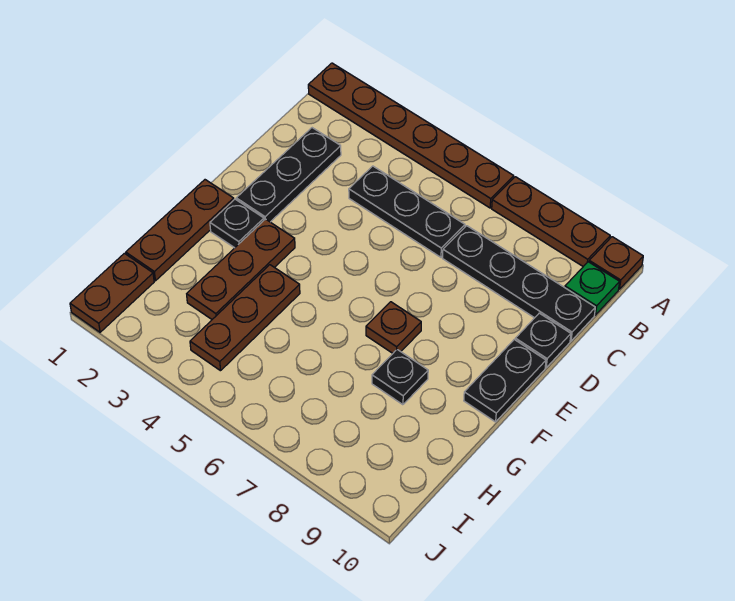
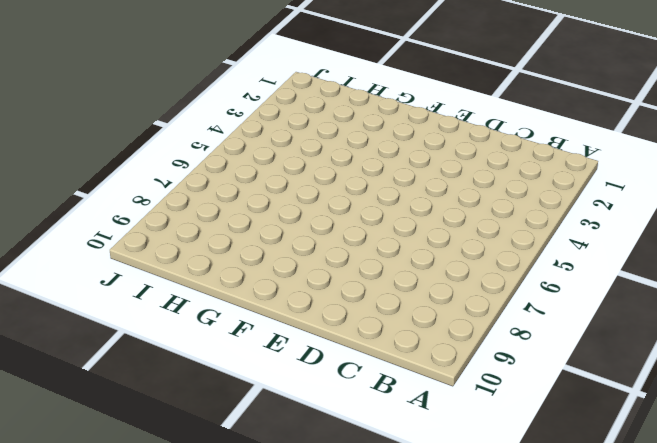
none -> brown 1x6 plate [308,63,514,208]
none -> brown 1x3 plate [492,177,610,266]
none -> brown 1x1 plate [589,237,643,289]

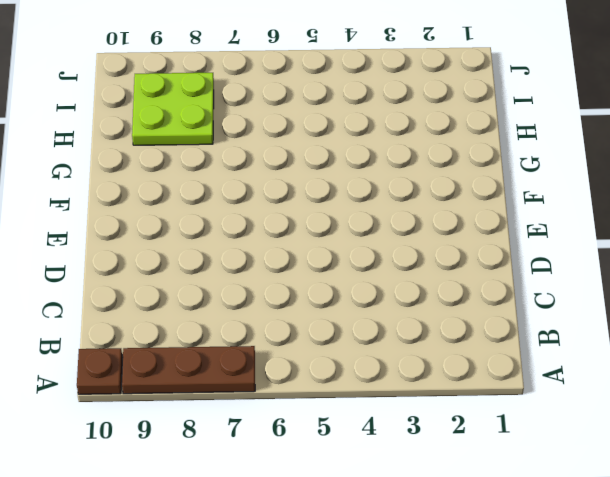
lime 2x2 plate [132,73,214,145] -> none
none -> brown 1x6 plate [308,63,514,208]
none -> green 1x1 plate [565,262,620,315]
none -> black 1x3 plate [236,128,341,222]

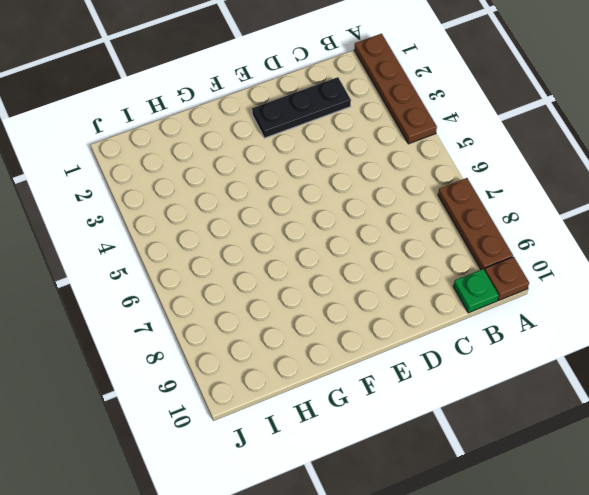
brown 1x4 plate [354,34,437,144] -> brown 1x6 plate [308,63,514,208]
none -> black 1x3 plate [349,166,465,257]
none -> black 1x4 plate [443,226,595,341]
none -> black 1x1 plate [515,313,571,367]

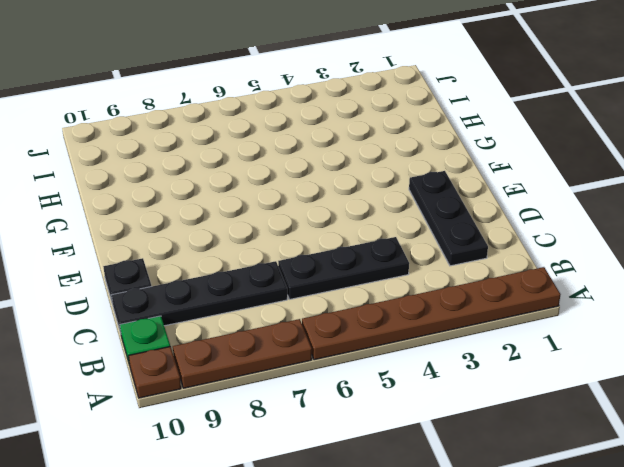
none -> black 1x2 plate [464,340,546,422]
none -> brown 1x3 plate [126,180,234,281]
none -> black 1x1 plate [210,199,264,248]

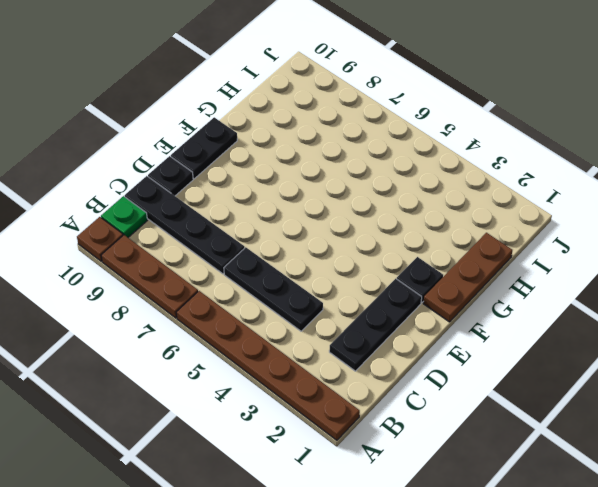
none -> brown 1x3 plate [187,219,295,319]
none -> brown 1x1 plate [366,302,421,353]
none -> brown 1x3 plate [190,265,300,371]

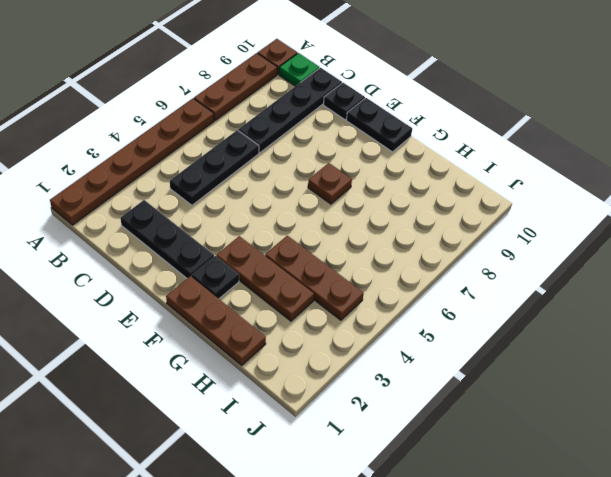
none -> black 1x1 plate [372,350,428,405]
none -> brown 1x2 plate [70,253,154,332]

